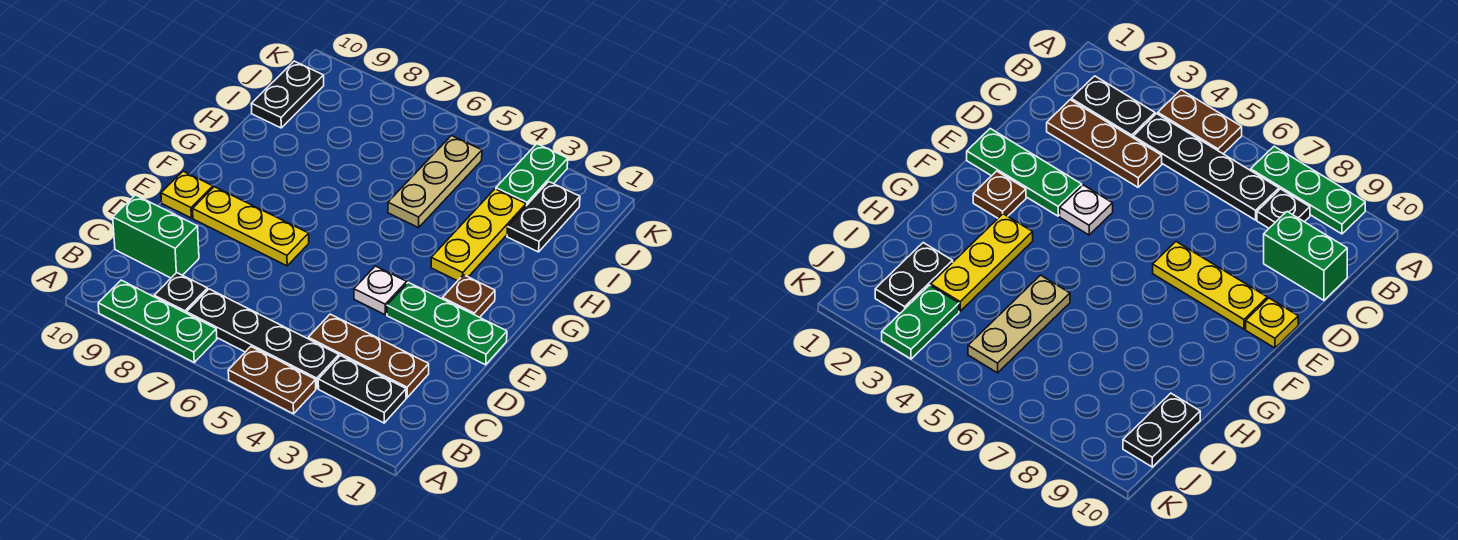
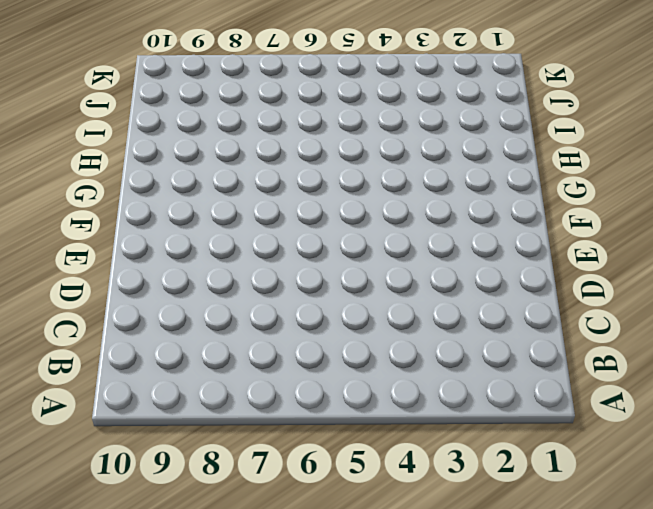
none -> brown 1x2 plate [228,347,316,414]
none -> green 1x3 plate [98,280,217,362]
none -> black 1x2 plate [318,356,406,423]

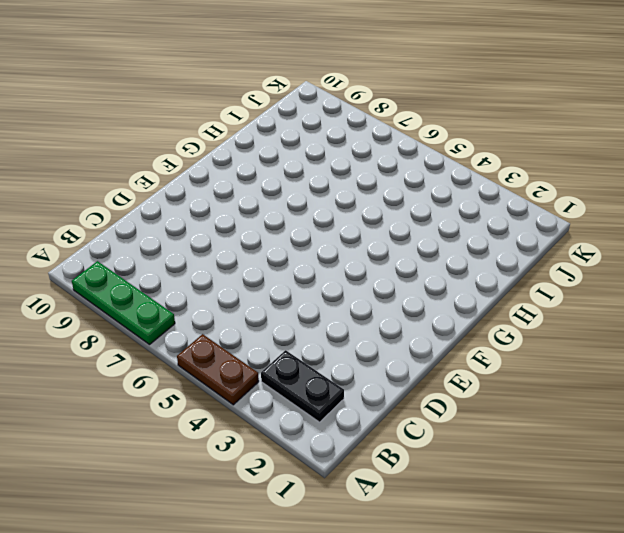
none -> black 1x4 plate [187,289,339,389]
none -> black 1x1 plate [154,273,207,313]
none -> brown 1x3 plate [308,314,429,398]

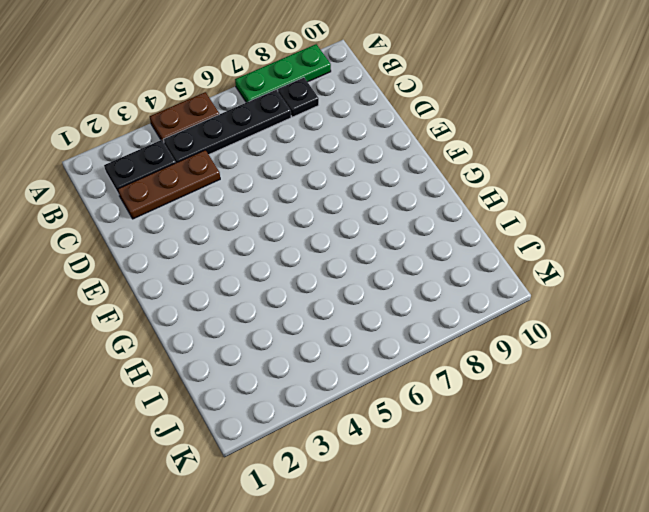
none -> green 1x2 brick [113,195,199,278]
none -> green 1x3 plate [387,282,507,365]
none -> white 1x1 plate [354,266,407,315]

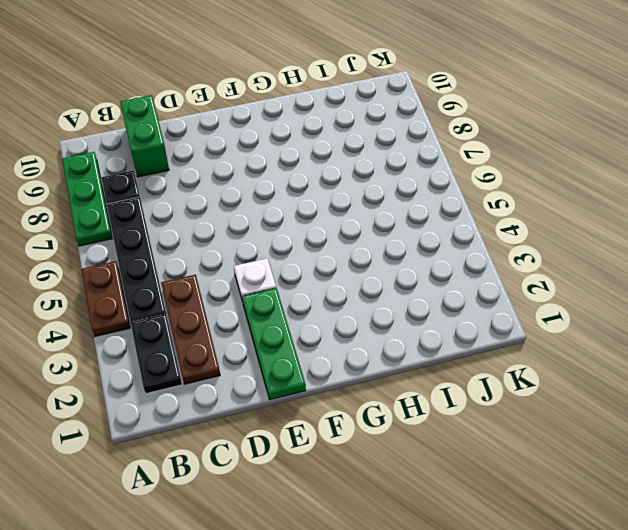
none -> yellow 1x3 plate [193,187,309,266]
none -> yellow 1x1 plate [161,171,213,218]
none -> brown 1x1 plate [442,275,495,317]

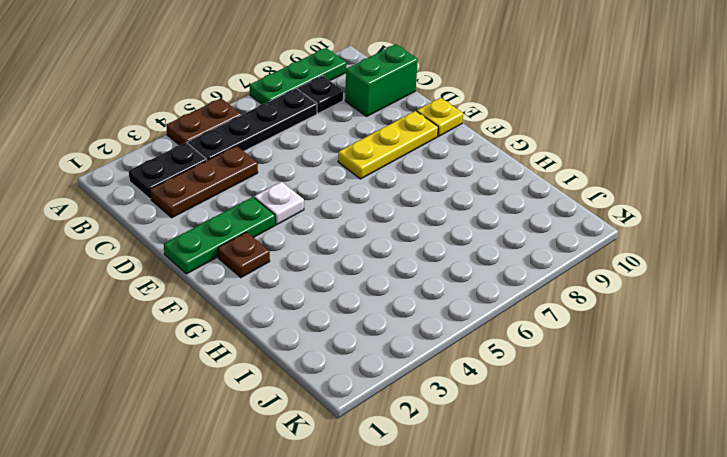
none -> yellow 1x3 plate [431,189,526,281]
none -> tan 1x3 plate [388,136,482,228]
none -> black 1x2 plate [507,182,580,252]

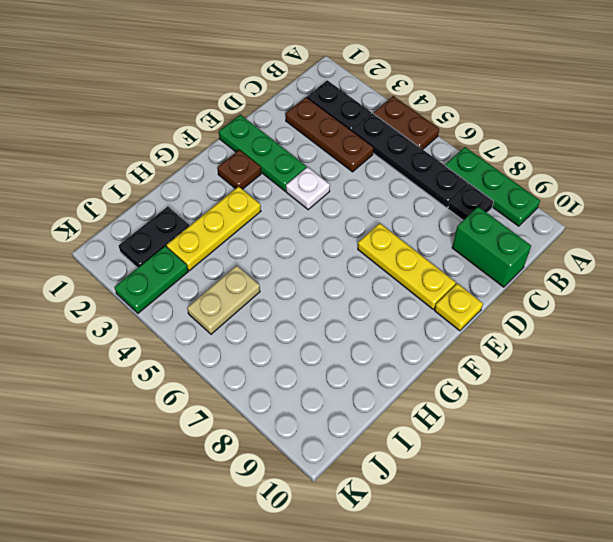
tan 1x2 plate [187,265,260,334] -> tan 1x3 plate [388,136,482,228]
none -> black 1x2 plate [251,61,324,128]

